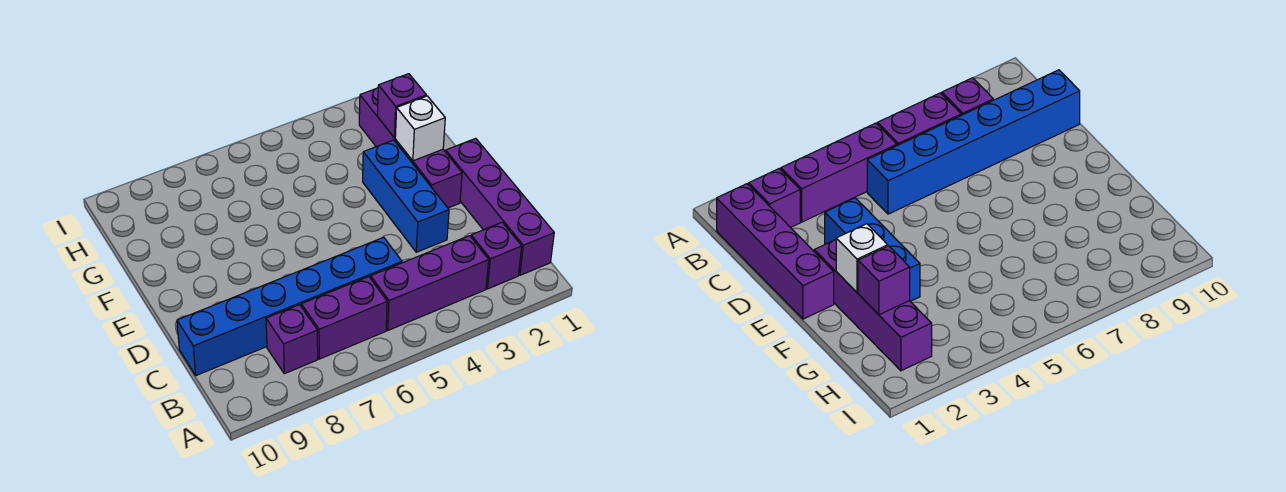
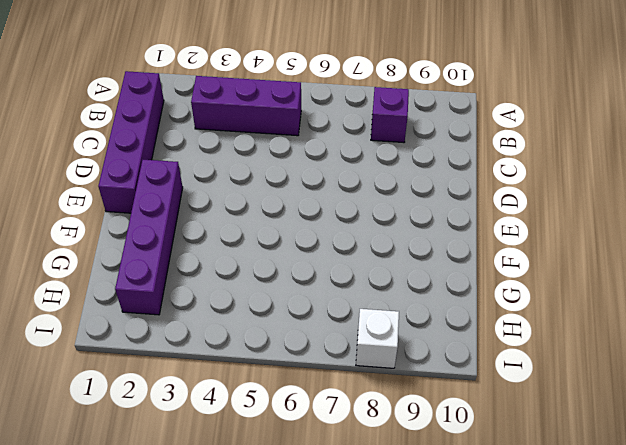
white 1x1 brick [356,309,399,368] -> white 1x1 brick moved to [395,96,445,161]
none -> purple 1x1 brick [471,222,522,289]
none -> purple 1x2 brick [301,277,387,359]

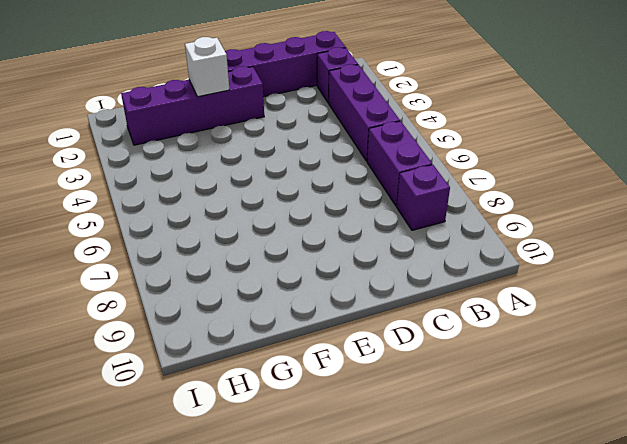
none -> blue 1x6 brick [177,237,402,375]
none -> blue 1x3 brick [363,140,449,252]

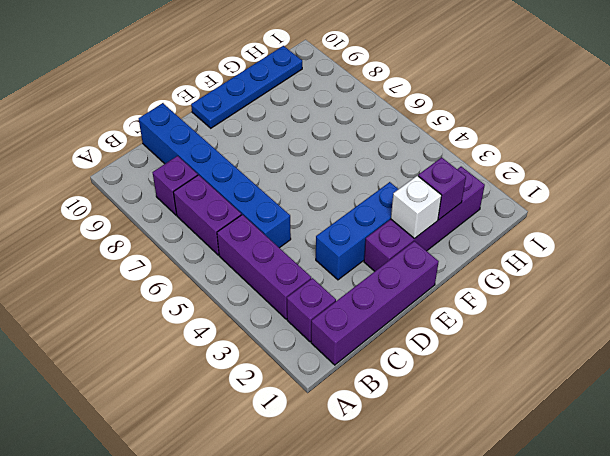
blue 1x4 plate [191,46,302,128] -> none

